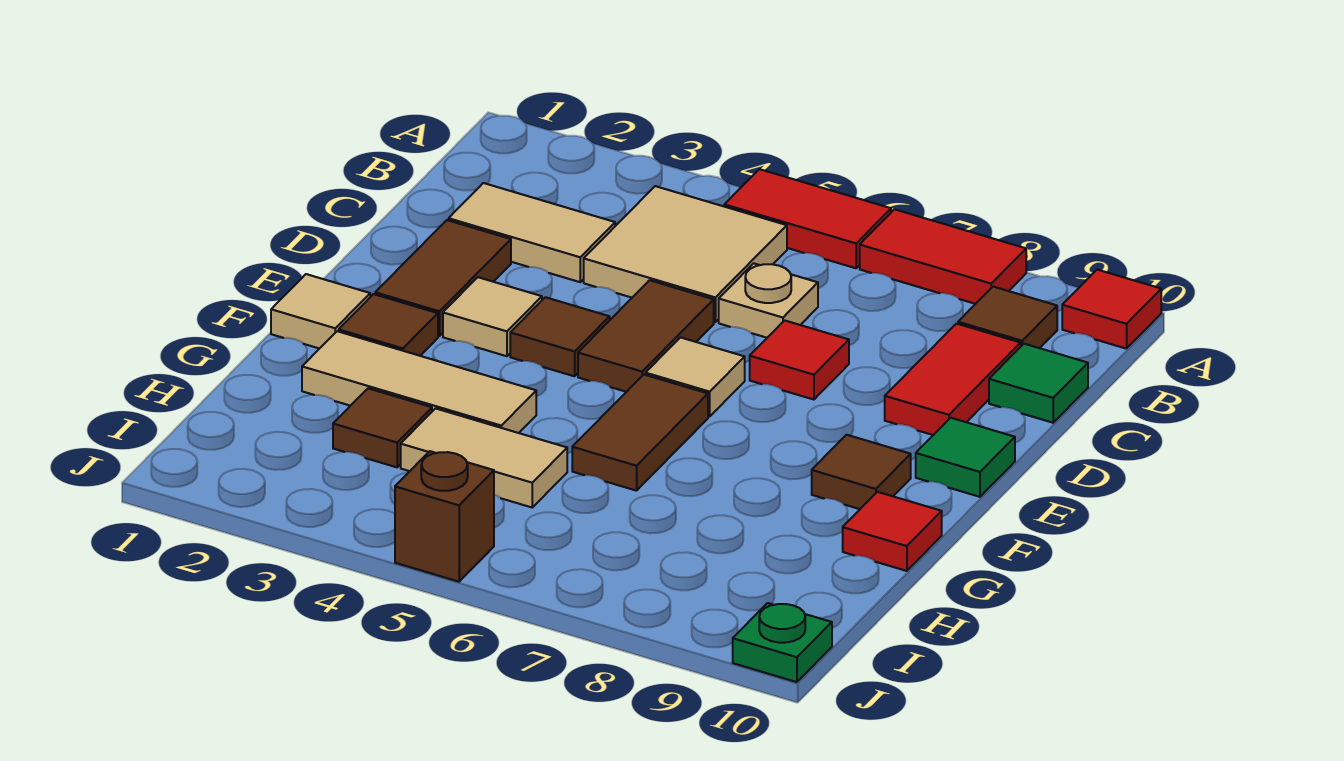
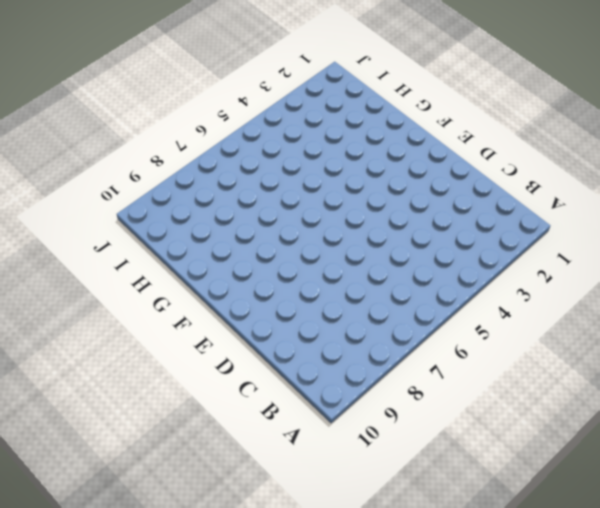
none -> red 1x2 tile [724,169,891,268]
none -> red 1x2 tile [860,209,1026,304]
none -> red 1x1 tile [1062,270,1161,349]

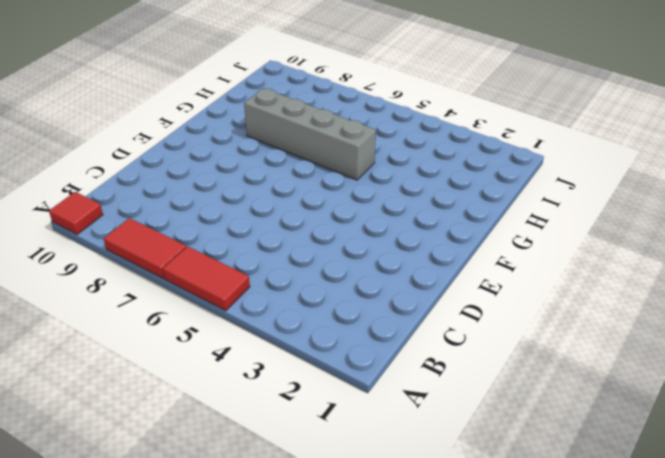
grey 1x4 brick [244,88,376,180] -> brown 1x2 tile [572,375,708,491]
none -> tan 2x2 tile [584,186,787,322]
none -> brown 1x1 tile [958,287,1057,348]
none -> tan 1x2 tile [449,183,615,282]

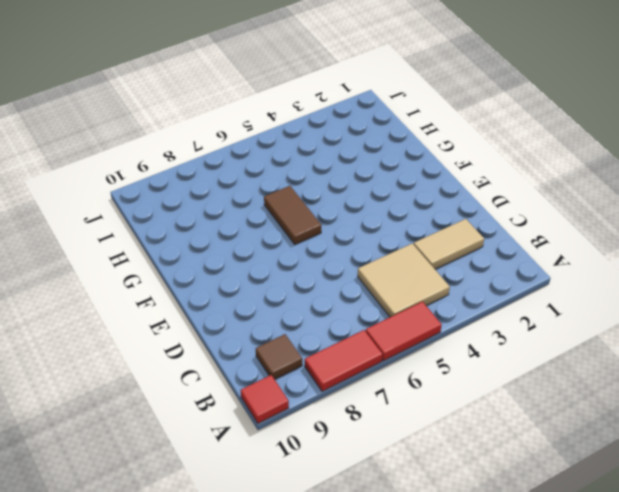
none -> tan 1x1 plate [719,263,818,338]
none -> red 1x2 tile [885,324,1021,435]
none -> green 1x1 tile [989,344,1088,423]

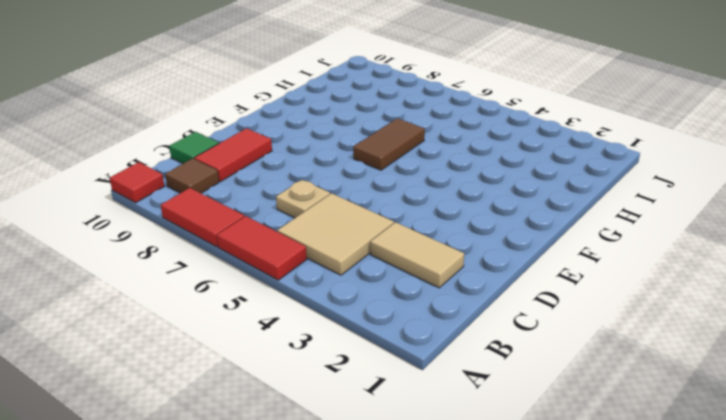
none -> brown 1x2 tile [375,220,511,336]
none -> brown 1x2 tile [578,280,714,392]
none -> red 1x1 tile [750,320,849,400]

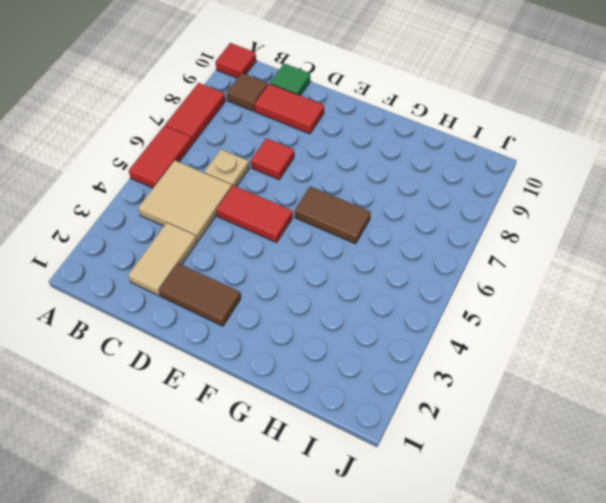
red 1x2 tile [216,185,292,243] -> brown 1x2 tile [578,280,714,392]
none -> tan 1x1 tile [443,277,542,356]
none -> brown 1x1 tile [510,297,610,376]
none -> tan 1x1 tile [646,337,745,416]

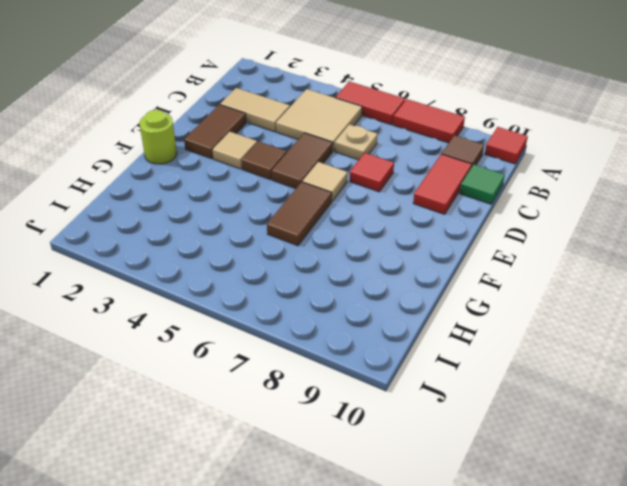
lime 1x1 round brick [139,110,177,164] -> tan 1x1 tile [271,274,370,349]
none -> green 1x1 tile [916,418,1015,497]
none -> brown 1x1 tile [339,294,438,356]
none -> brown 1x1 tile [812,435,911,509]

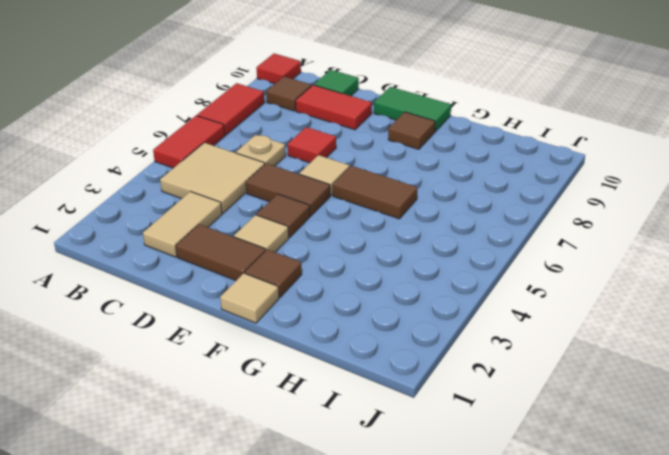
green 1x2 tile [374,87,451,132] -> green 1x1 tile [916,418,1015,497]
none -> tan 1x3 tile [302,331,536,433]
none -> red 1x1 tile [843,492,942,571]
none -> brown 1x1 tile [333,388,432,467]

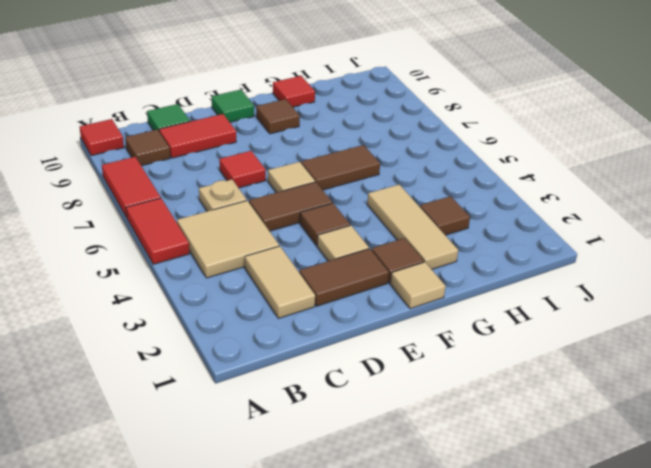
none -> tan 1x2 tile [401,408,567,507]
none -> brown 1x1 brick [395,451,494,582]
none -> green 1x1 plate [733,603,832,682]

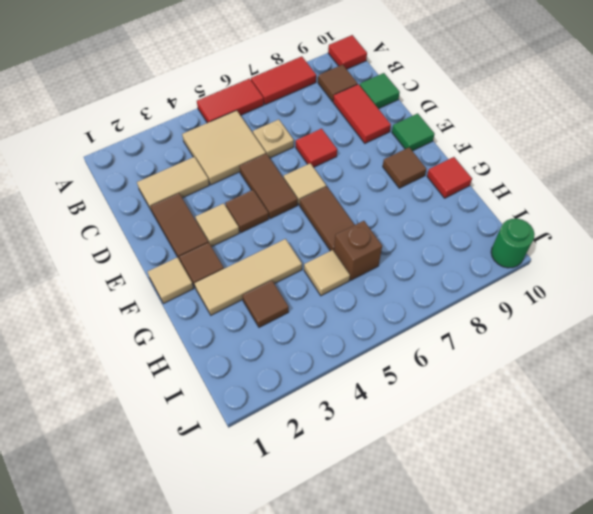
tan 1x1 tile [304,250,350,296] -> tan 1x2 tile [401,408,567,507]
brown 1x1 brick [334,221,382,280] -> brown 1x1 brick moved to [395,451,494,582]
green 1x1 round brick [491,218,535,268] -> green 1x1 plate [733,603,832,682]

